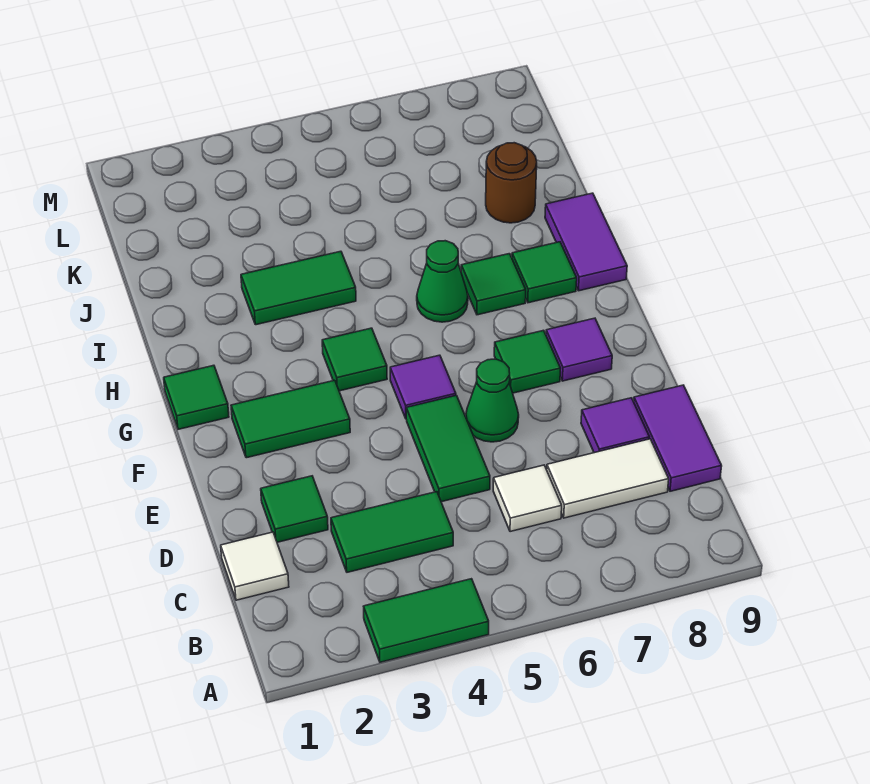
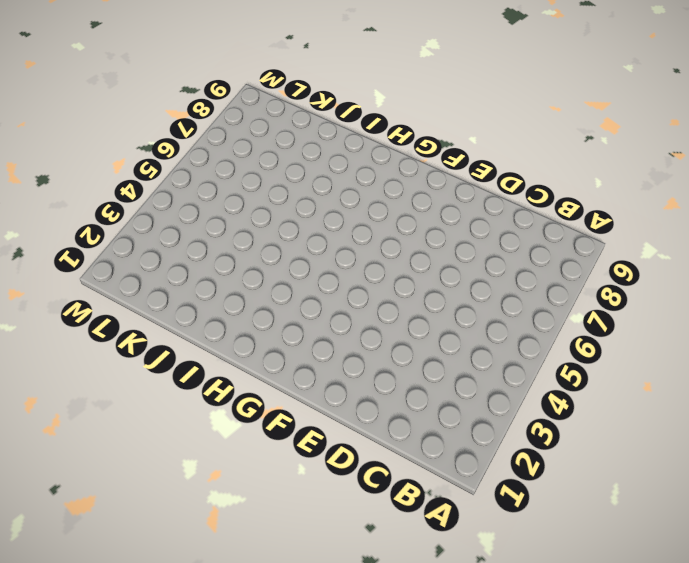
none -> green 1x2 tile [364,579,489,662]
none -> white 1x1 tile [221,532,289,600]
none -> green 1x2 tile [331,492,453,572]

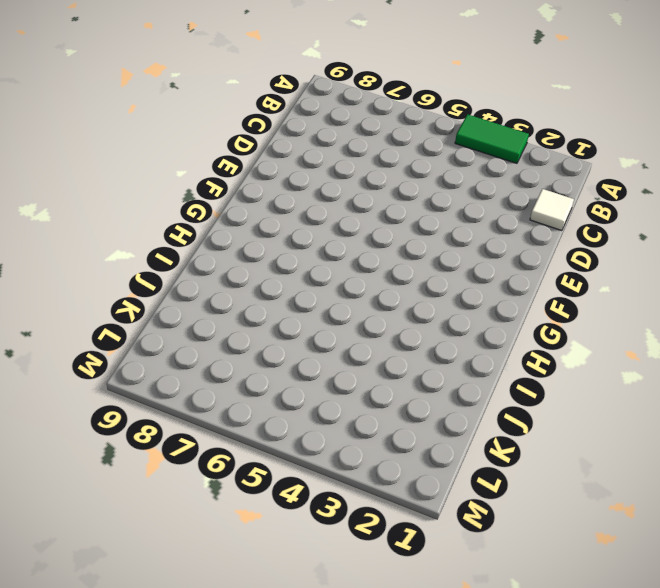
none -> green 1x2 tile [331,492,453,572]
none -> white 1x1 tile [493,465,562,532]
none -> white 1x2 tile [547,439,669,518]

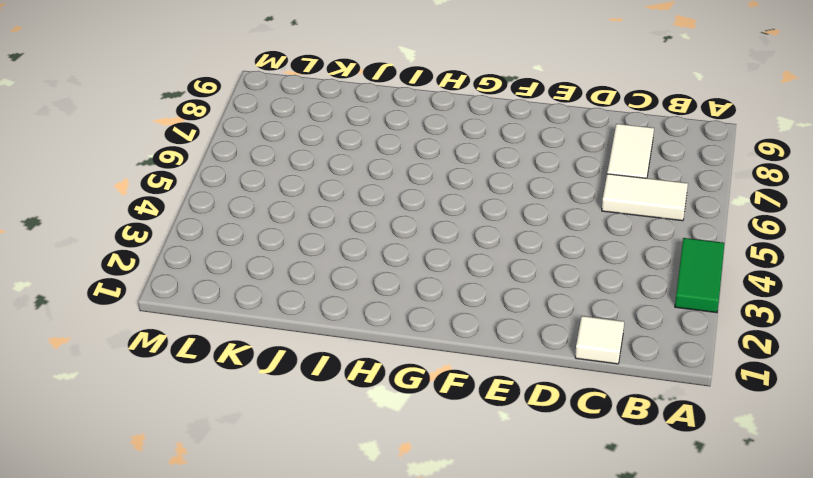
white 1x2 tile [602,174,688,221] -> white 1x1 tile [493,465,562,532]
none -> green 1x2 tile [331,492,453,572]
none -> purple 1x2 tile [634,385,722,491]
none -> green 1x1 tile [261,476,328,542]

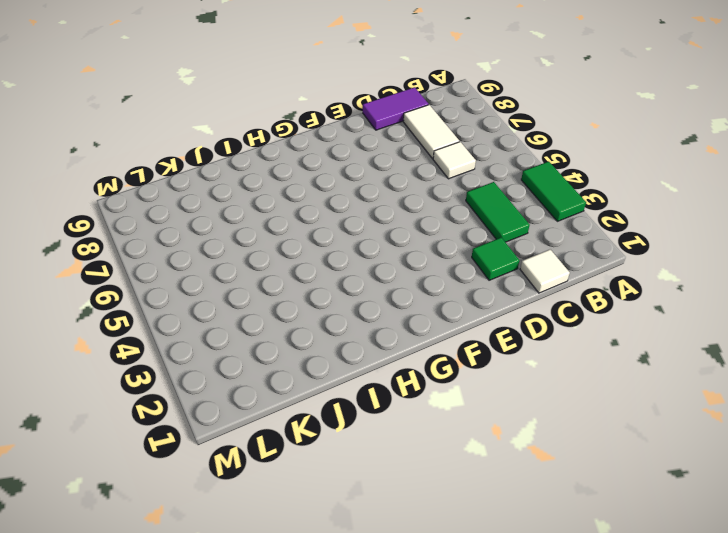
none -> green 1x2 tile [406,395,490,502]
none -> purple 1x1 tile [581,398,649,453]
none -> green 1x1 cone [466,359,519,442]

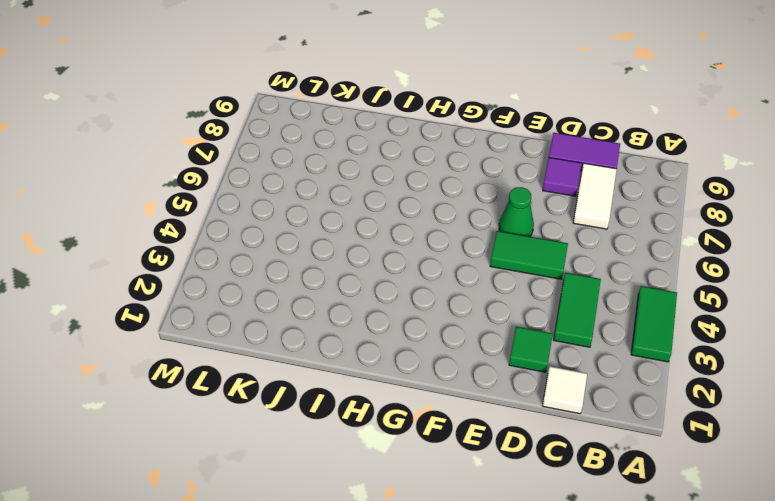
none -> white 1x1 tile [493,465,562,532]
none -> green 1x2 tile [231,380,350,458]
none -> purple 1x1 tile [390,355,456,418]

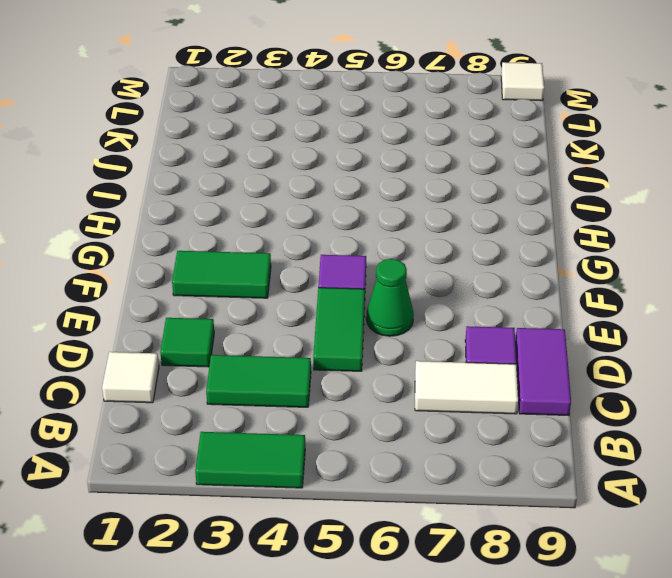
white 1x1 tile [501,62,544,101] -> white 1x1 tile moved to [493,465,562,532]
none -> green 1x1 tile [494,330,561,393]
none -> purple 1x1 tile [546,318,612,381]
none -> green 1x1 tile [164,365,229,429]

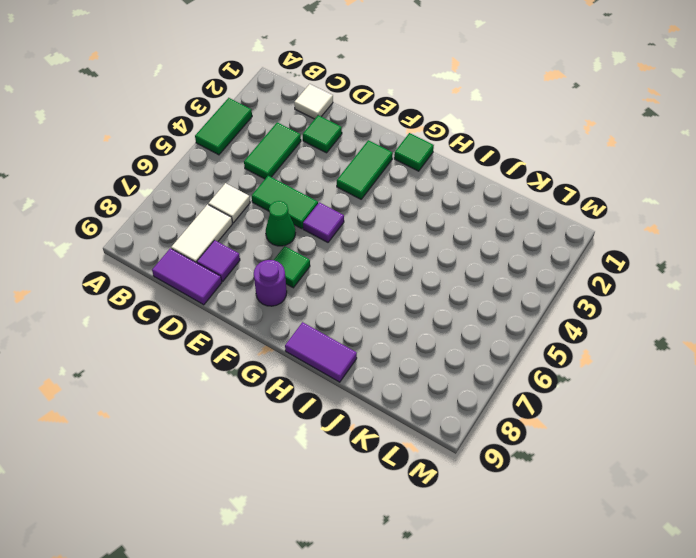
purple 1x1 round brick [254,260,287,306] -> purple 1x1 tile [546,318,612,381]
none -> green 1x1 tile [322,328,387,391]
none -> green 1x1 cone [417,241,468,322]
none -> green 1x1 tile [461,254,526,315]

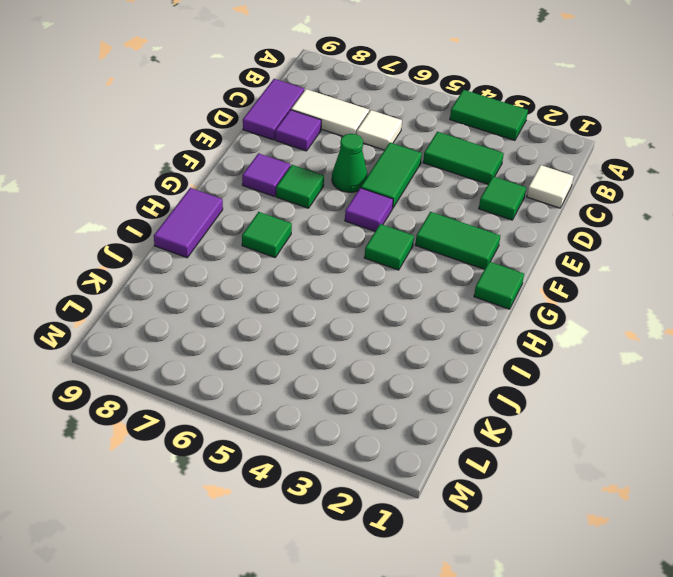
none -> green 1x1 cone [417,241,468,322]
none -> green 1x1 tile [512,242,577,303]
none -> green 1x2 tile [241,251,356,325]

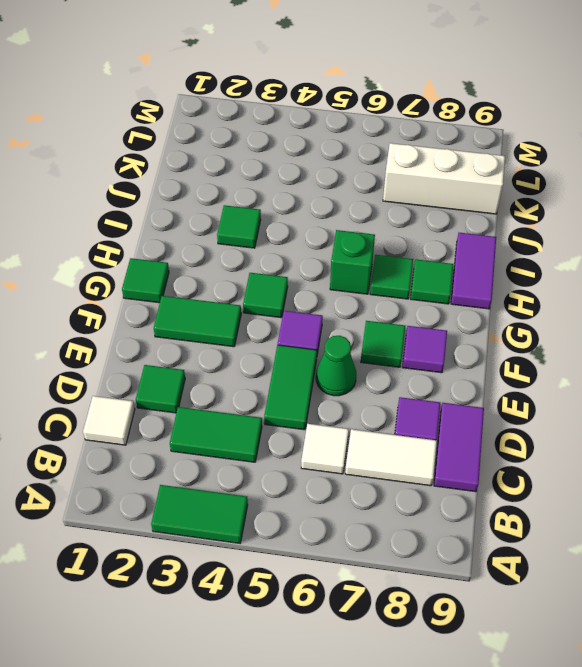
green 1x1 brick [330,230,375,294] -> green 1x1 cone [417,241,468,322]
green 1x1 tile [217,205,261,248] -> green 1x2 tile [241,251,356,325]
white 1x3 brick [383,143,505,214] -> none
none -> brown 1x1 round brick [486,143,537,223]

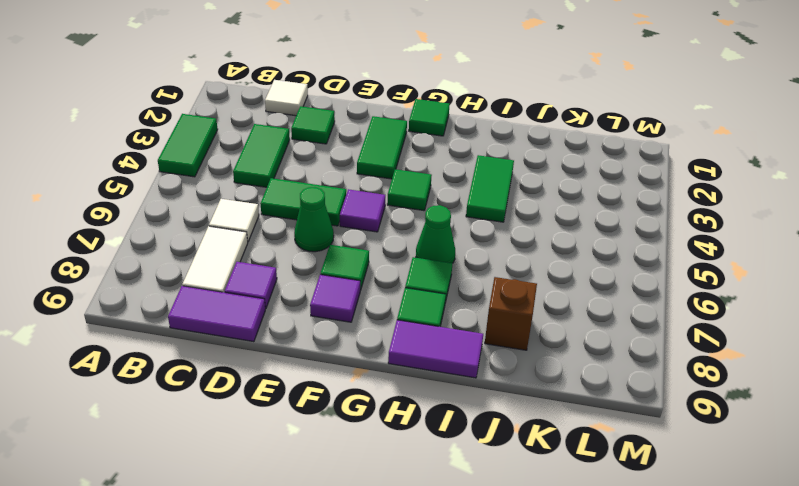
brown 1x1 brick [485,277,537,350] -> brown 1x1 round brick [486,143,537,223]

